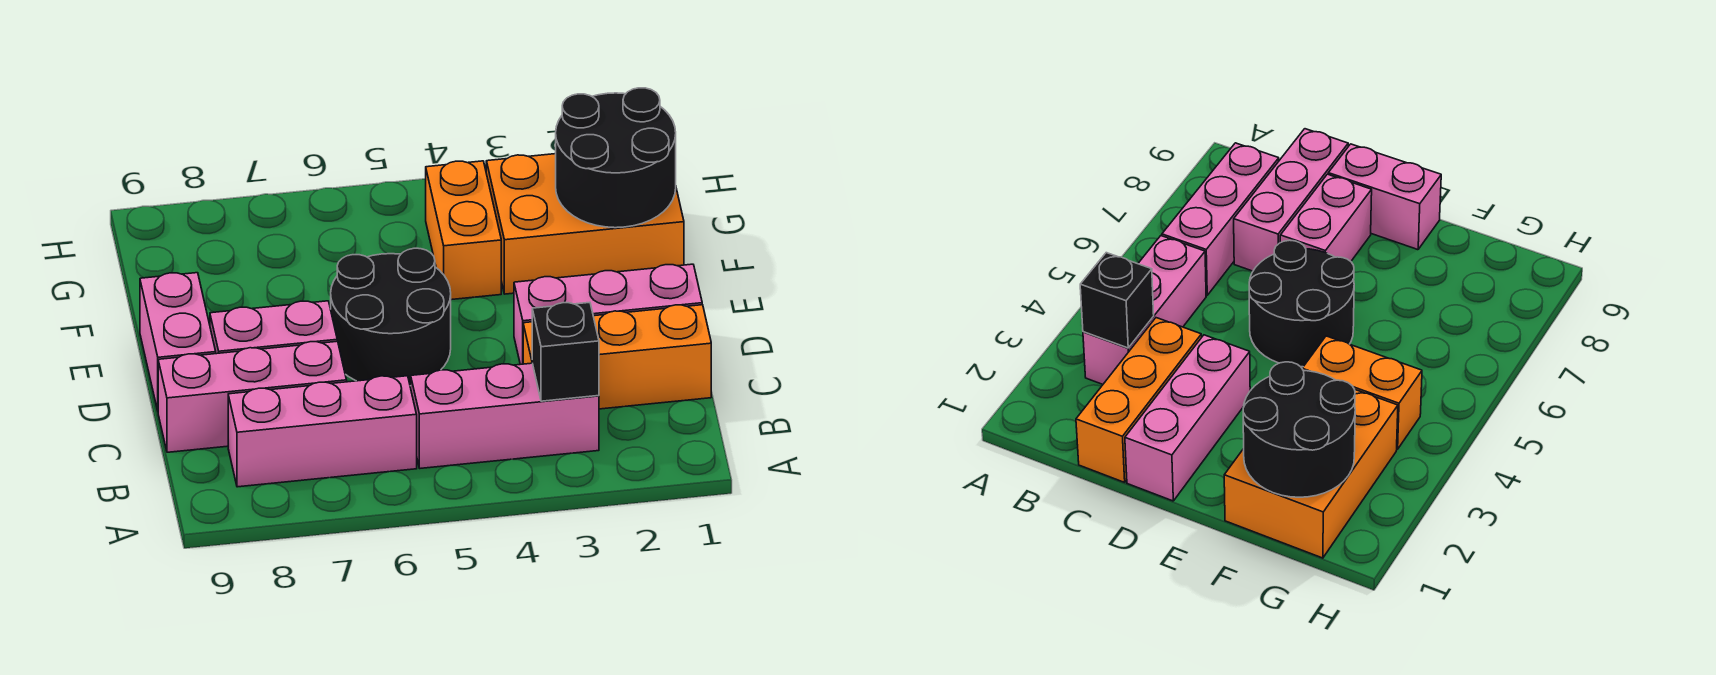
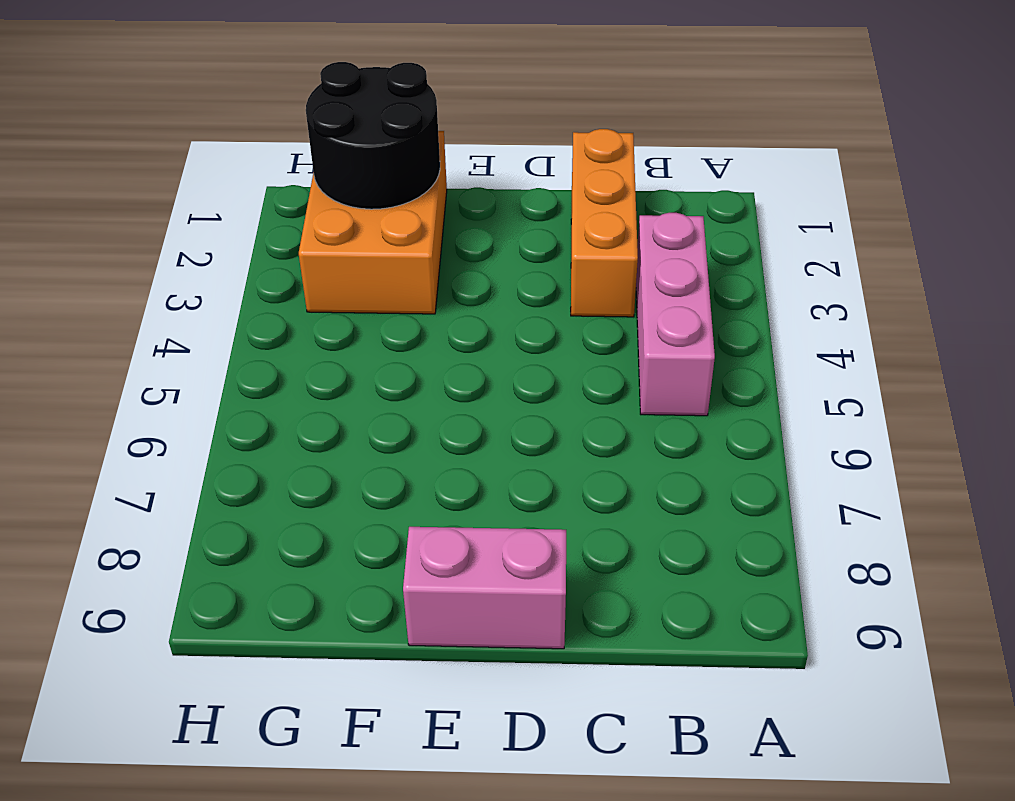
none -> pink 1x3 brick [228,376,417,487]
none -> pink 1x3 brick [158,341,347,452]
none -> pink 1x3 brick [514,264,702,364]

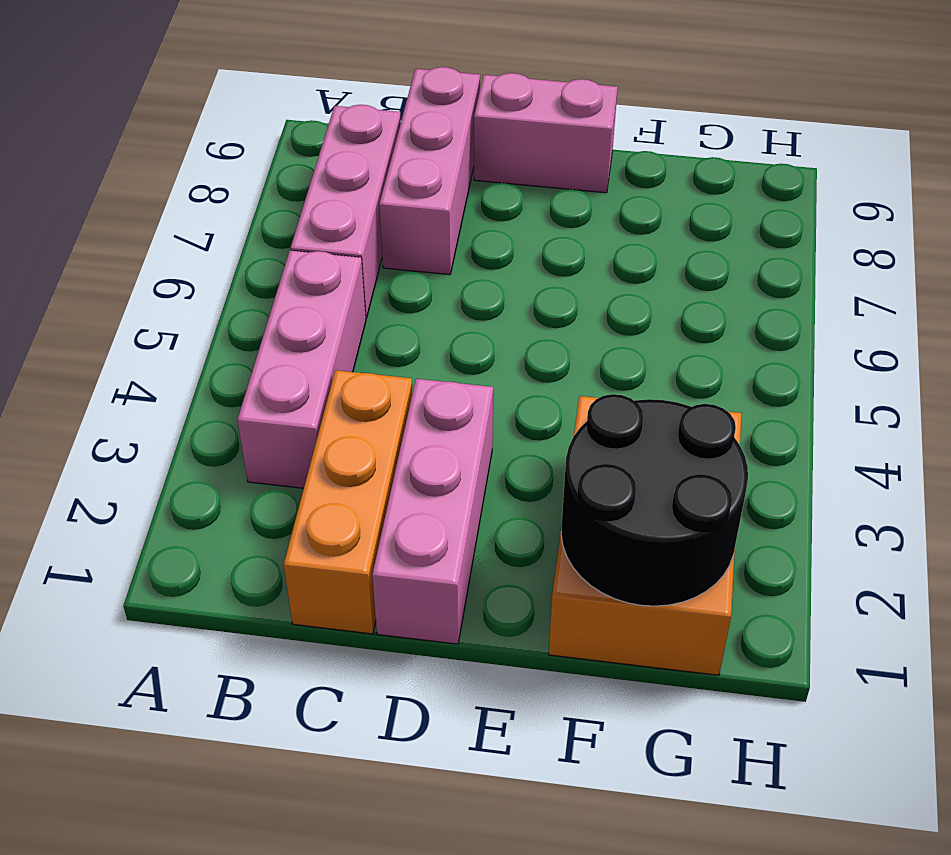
none -> black 2x2 round brick [331,248,451,386]
none -> pink 1x2 brick [210,301,337,354]
none -> orange 1x2 brick [426,161,501,300]

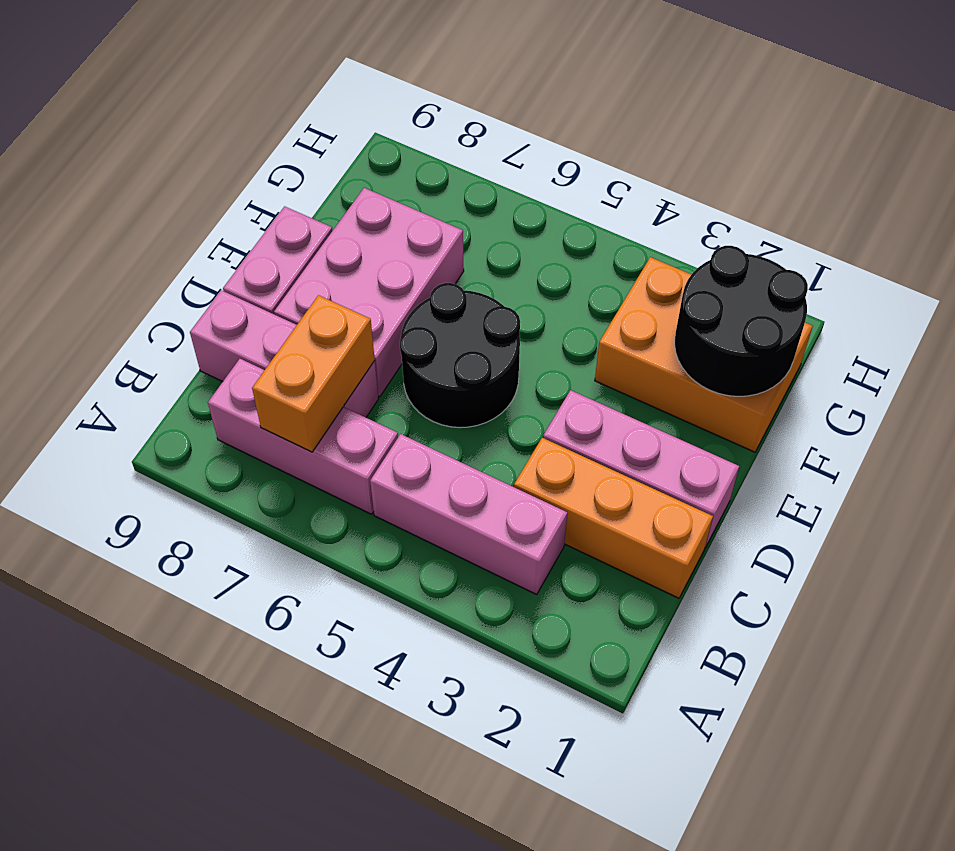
orange 1x2 brick [252,295,375,452] -> orange 1x2 brick moved to [426,161,501,300]
pink 2x3 brick [274,188,464,397] -> pink 1x2 brick [210,301,337,354]
none -> black 1x1 brick [532,302,599,401]

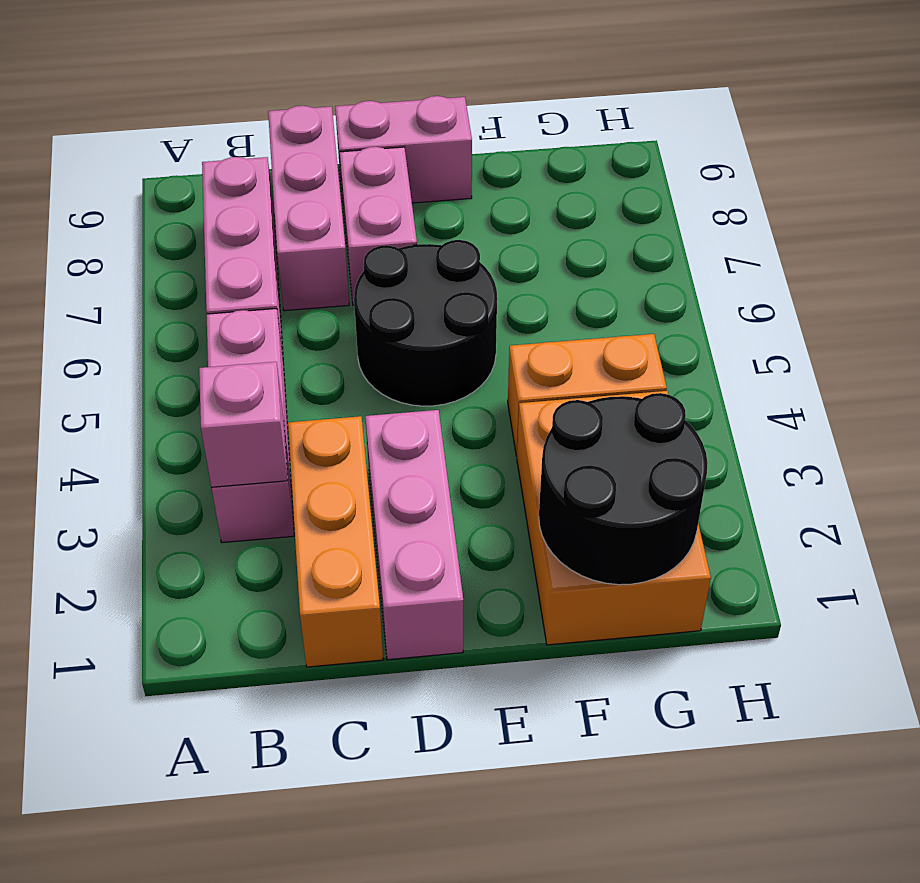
pink 1x1 brick [199,362,288,487] -> black 1x1 brick [532,302,599,401]

